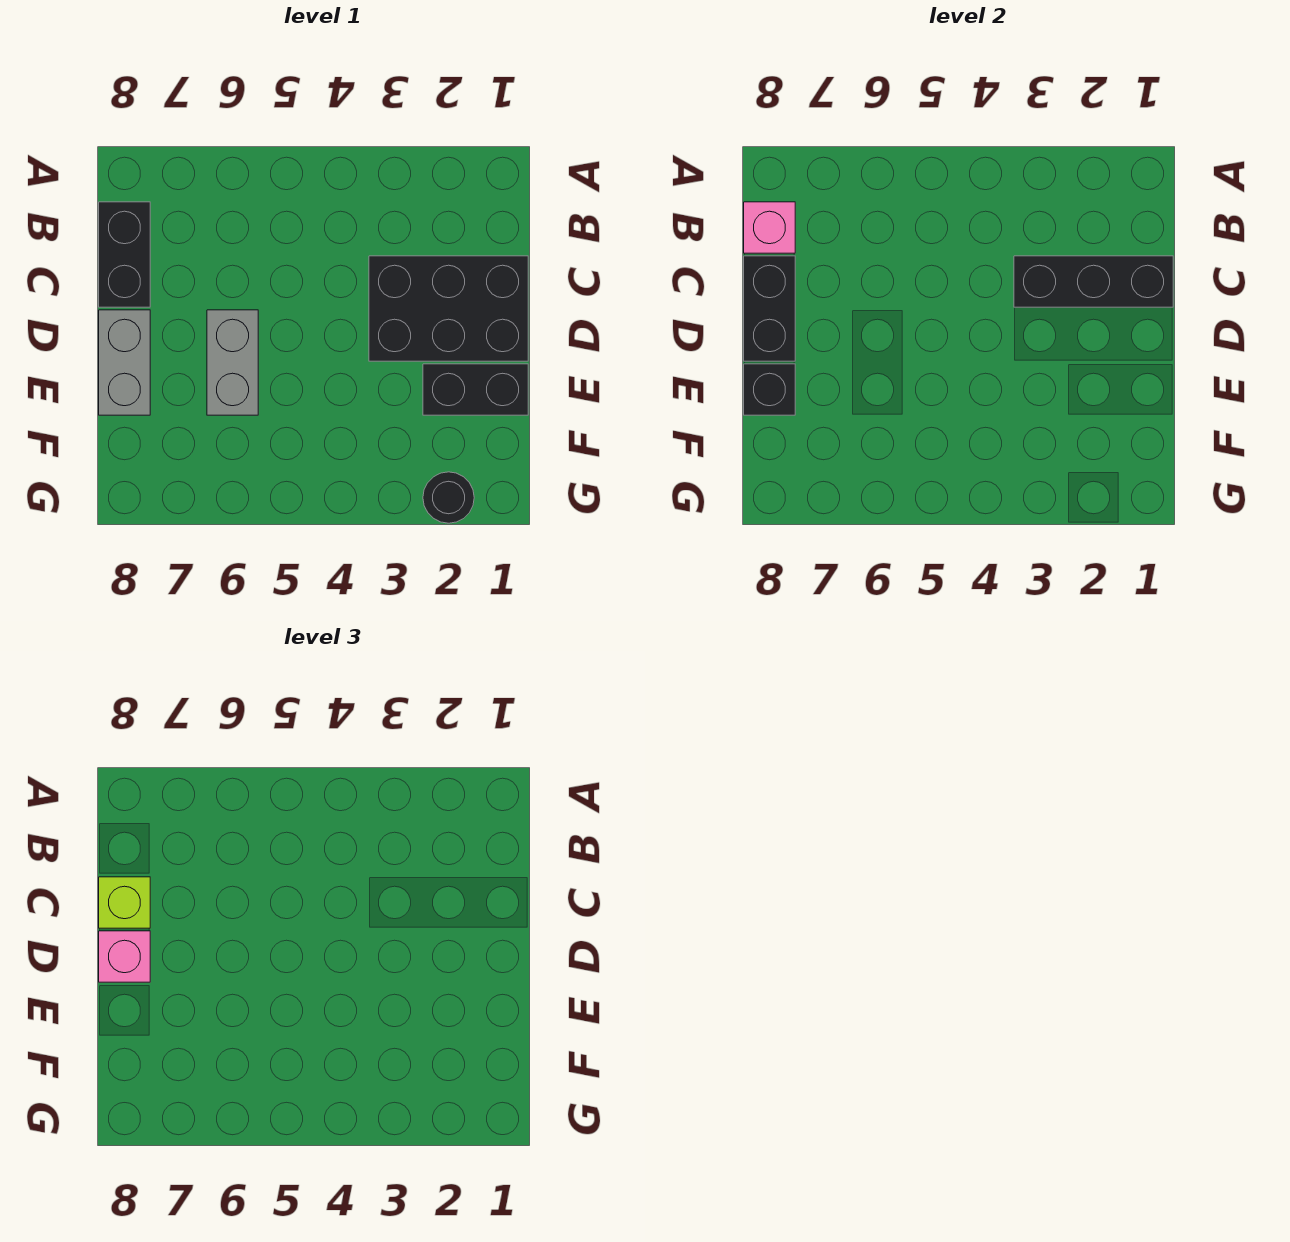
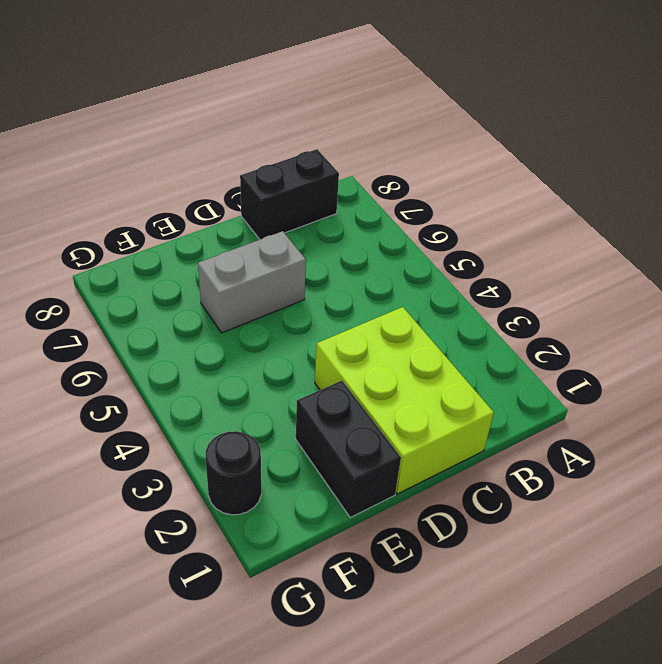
lime 2x3 brick [315,307,494,494] -> black 2x3 brick [369,256,528,361]
none -> grey 1x2 brick [99,310,150,415]
none -> pink 1x1 brick [744,202,795,253]
none -> black 1x3 brick [1014,256,1173,307]

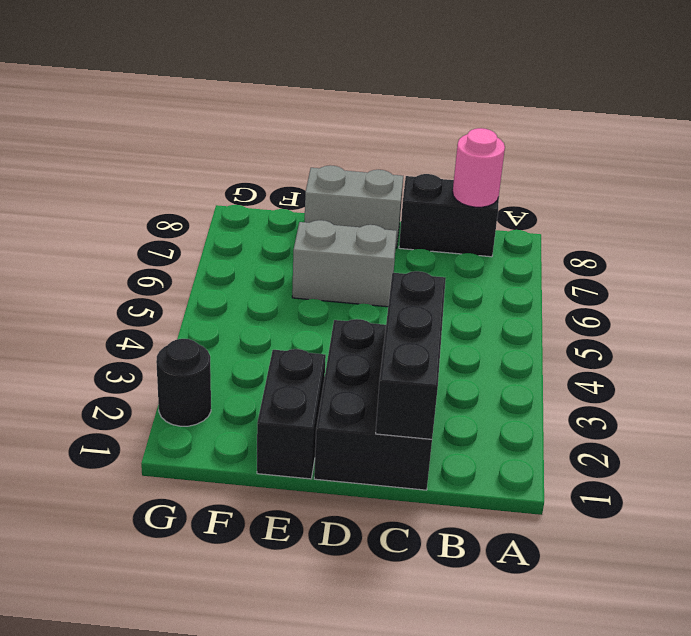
pink 1x1 round brick [453,128,505,207] -> pink 1x1 brick [744,202,795,253]
none -> black 1x2 brick [744,256,795,361]
none -> black 1x1 brick [744,364,795,415]
none -> lime 1x1 brick [99,877,150,928]

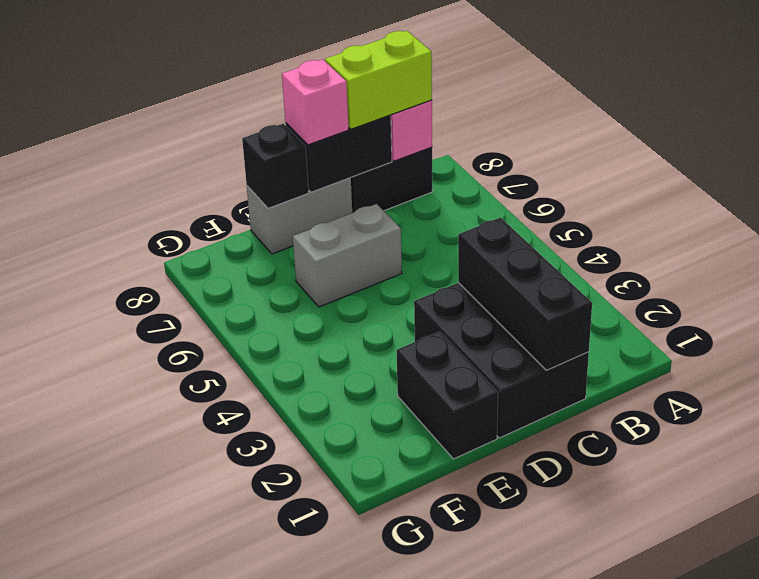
lime 1x2 brick [325,31,432,129] -> lime 1x1 brick [99,877,150,928]
none -> black 1x1 round brick [423,472,474,523]

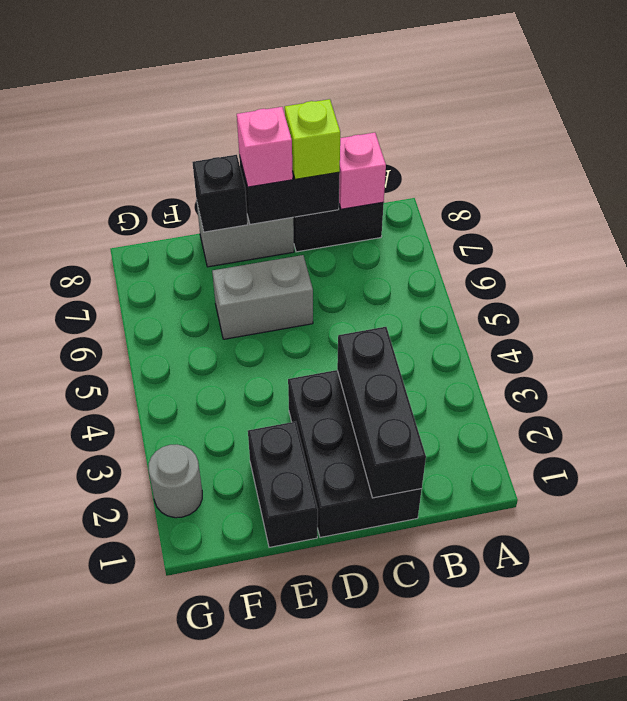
grey 1x1 round brick [148,444,202,518] -> black 1x1 round brick [423,472,474,523]

